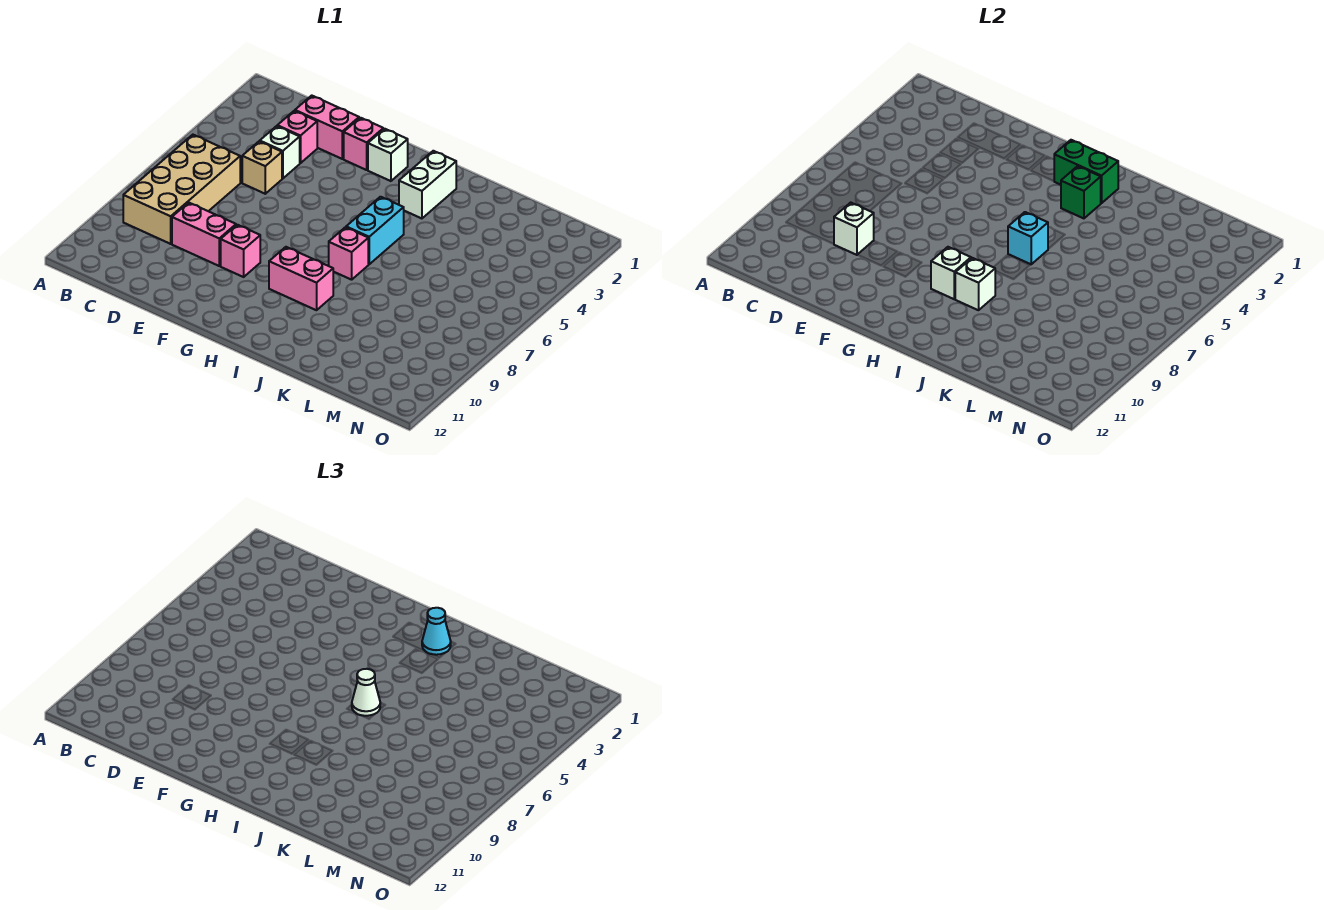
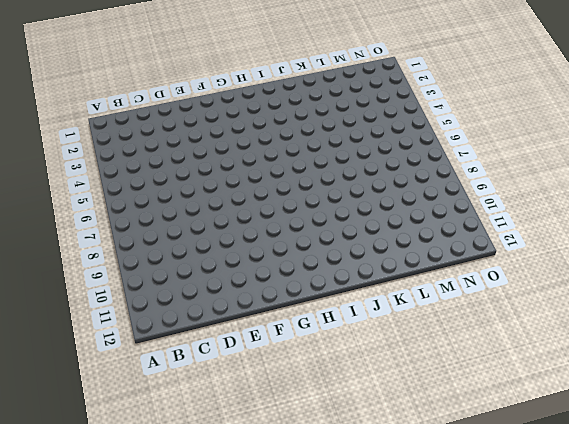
none -> tan 2x4 brick [123,135,240,244]
none -> pink 1x2 brick [295,96,359,159]
none -> pink 1x1 brick [277,111,317,163]

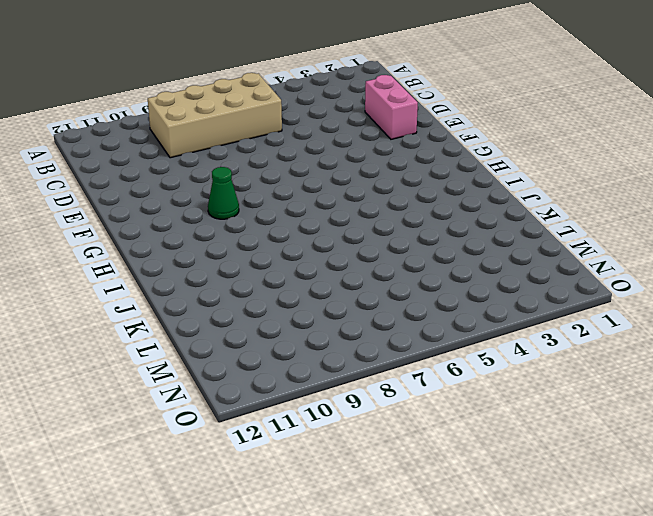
green 1x1 cone [208,167,239,219] -> none
none -> pink 1x1 brick [277,111,317,163]
none -> white 1x1 brick [260,126,300,178]
none -> tan 1x1 brick [242,141,282,194]

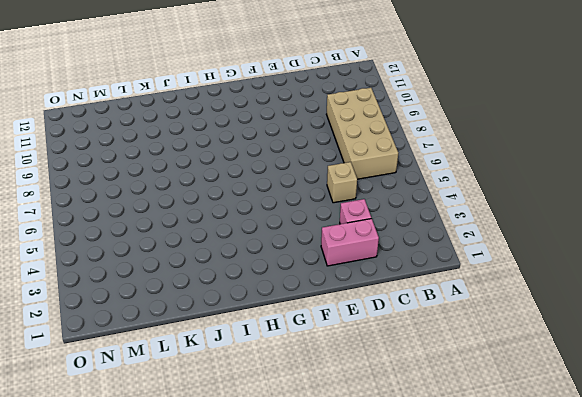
none -> white 1x1 brick [260,126,300,178]
none -> pink 1x2 brick [172,203,236,266]
none -> pink 1x1 brick [344,118,383,170]

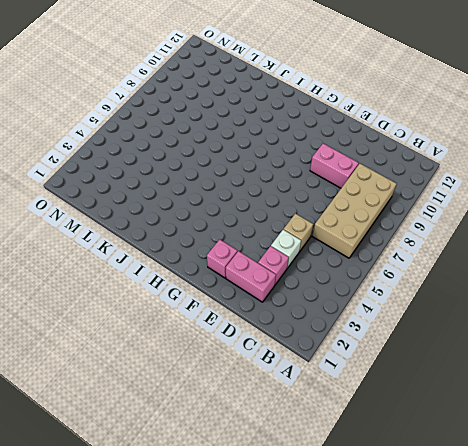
none -> pink 1x1 brick [221,225,260,277]
none -> white 1x1 brick [368,129,408,181]
none -> pink 1x2 brick [269,247,333,310]

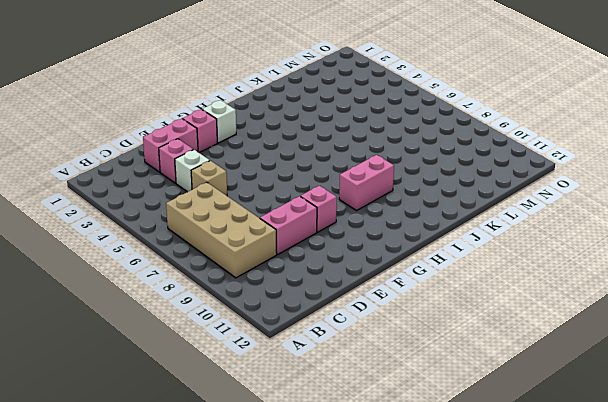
none -> white 1x2 brick [399,151,456,218]
none -> cyan 1x2 brick [346,197,404,264]
none -> pink 1x1 brick [329,227,368,280]

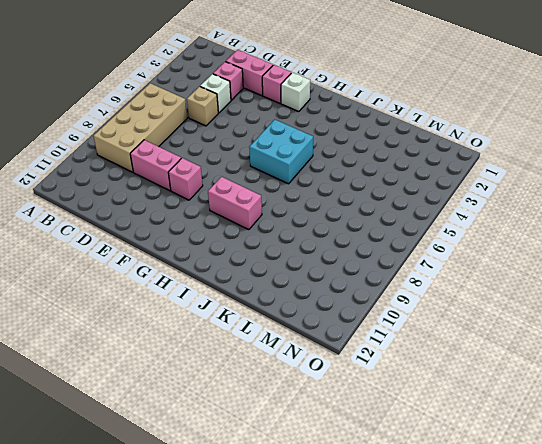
cyan 2x2 brick [249,120,313,184] -> cyan 1x2 brick [346,197,404,264]
none -> white 1x2 brick [399,151,456,218]
none -> pink 1x1 brick [329,227,368,280]
none -> white 1x1 brick [834,203,874,255]

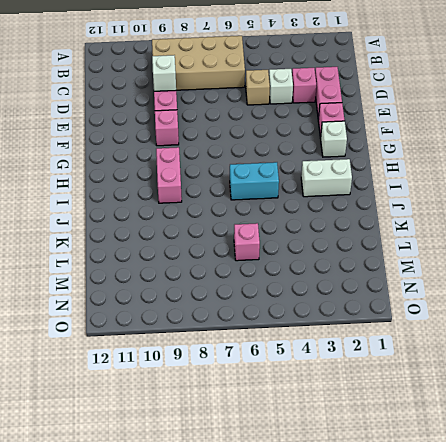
pink 1x1 brick [234,223,260,261] -> pink 1x1 brick moved to [329,227,368,280]
none -> green 1x2 brick [1054,140,1118,203]
none -> white 1x1 brick [931,247,971,299]
none -> green 1x1 brick [1061,166,1101,218]

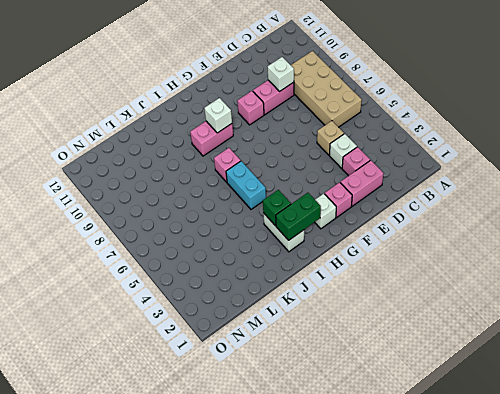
none -> cyan 1x1 brick [1008,212,1048,264]
none -> white 1x1 brick [955,258,995,310]
none -> cyan 1x1 cone [422,608,451,655]

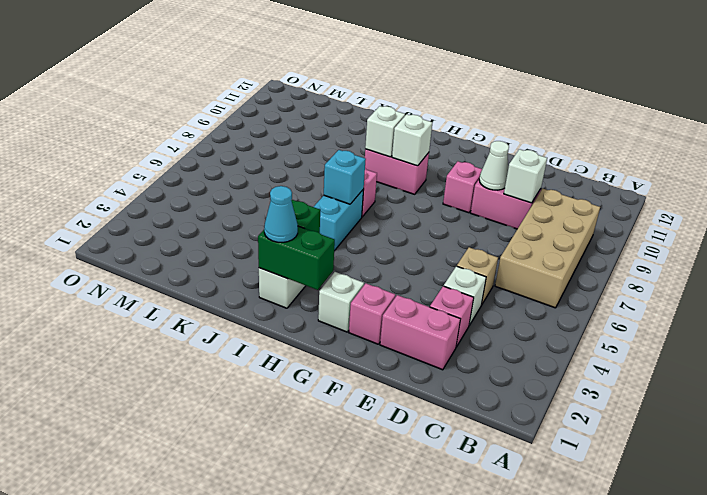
white 1x1 cone [479,141,509,190] -> white 1x1 cone moved to [352,669,380,716]

